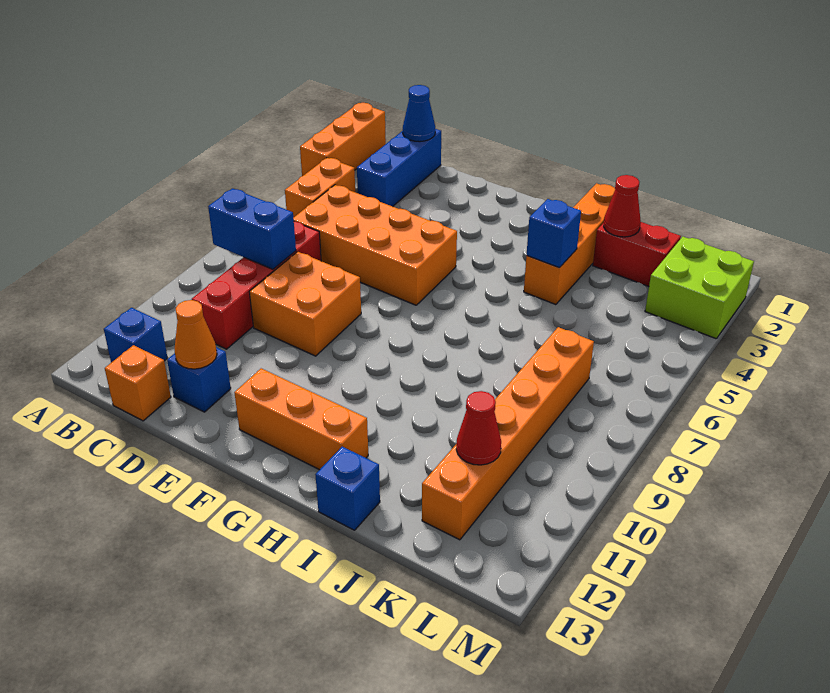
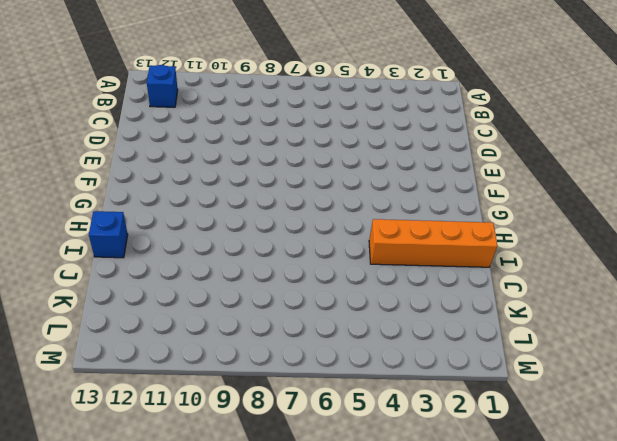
none -> orange 1x3 brick [300,103,386,176]
none -> orange 1x2 brick [285,158,355,218]
none -> blue 1x3 brick [357,129,441,207]

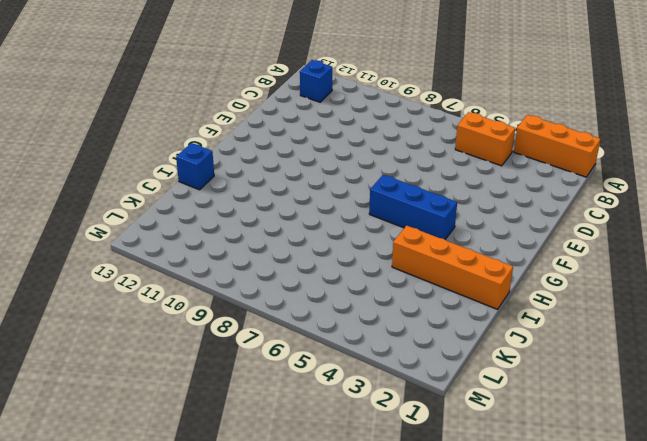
blue 1x3 brick [369,175,457,239] -> blue 1x3 brick moved to [357,129,441,207]
none -> orange 2x4 brick [293,185,457,305]
none -> red 1x4 brick [192,221,321,349]
none -> orange 1x1 brick [105,345,171,421]

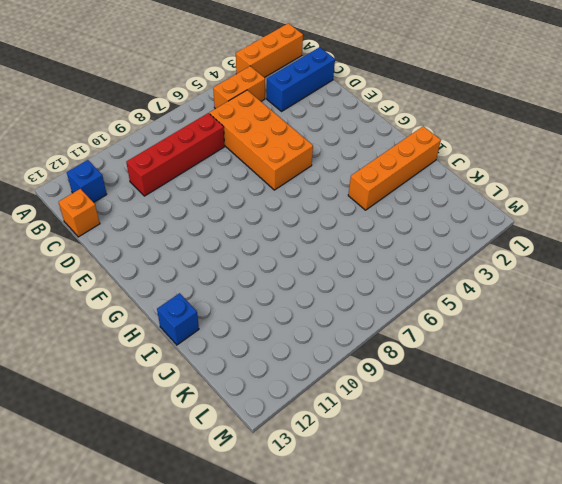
none -> orange 2x2 brick [250,252,361,356]
none -> blue 1x1 brick [167,347,231,412]
none -> orange 1x3 brick [234,368,368,470]

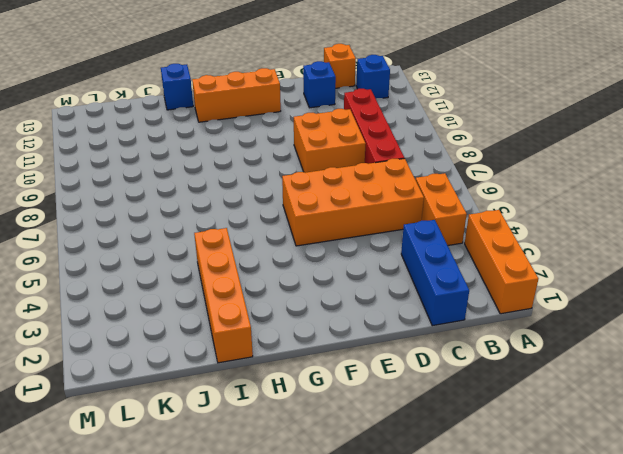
none -> red 1x2 brick [593,222,681,287]
none -> orange 1x6 brick [422,327,594,540]
none -> lime 2x2 brick [645,237,754,339]

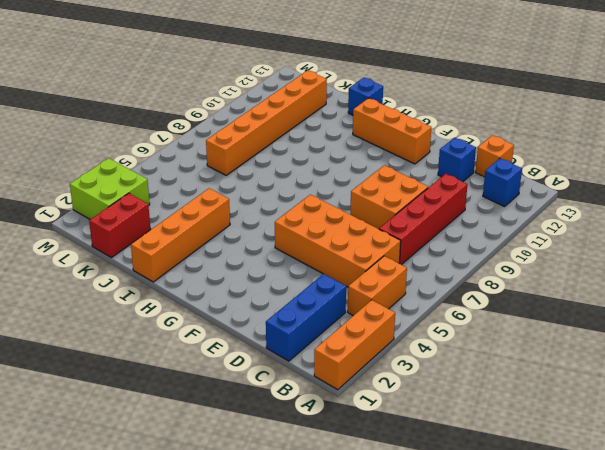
red 1x2 brick [89,193,151,258] -> red 1x2 brick turned to [593,222,681,287]
none -> blue 1x2 brick [208,189,296,269]
none -> blue 1x1 cone [403,85,435,142]
none -> orange 1x1 cone [175,300,217,369]

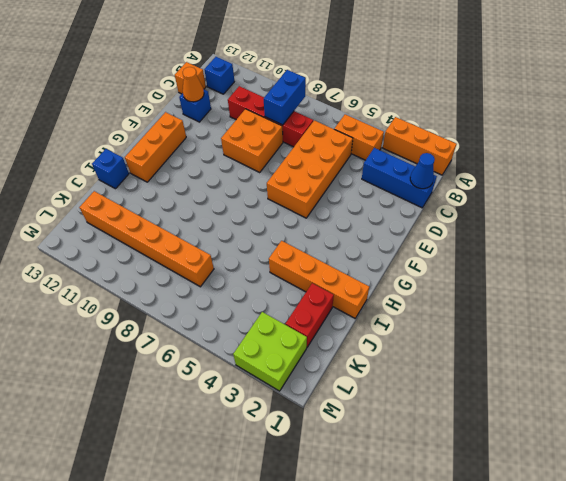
none -> blue 1x1 brick [527,199,581,268]
none -> red 1x1 cone [604,175,641,237]
none -> red 1x1 cone [456,391,501,465]

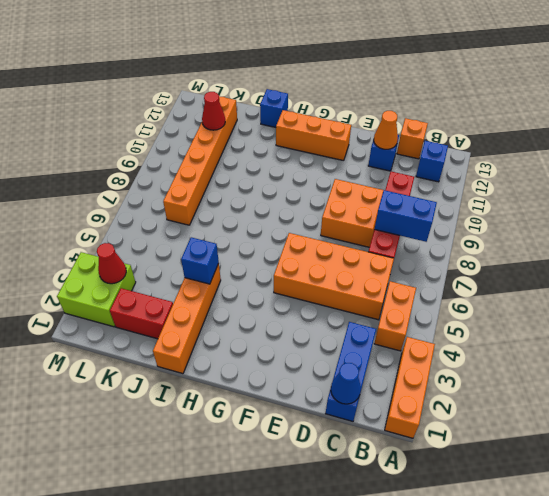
red 1x1 cone [97,243,126,284] -> red 1x1 cone moved to [604,175,641,237]

